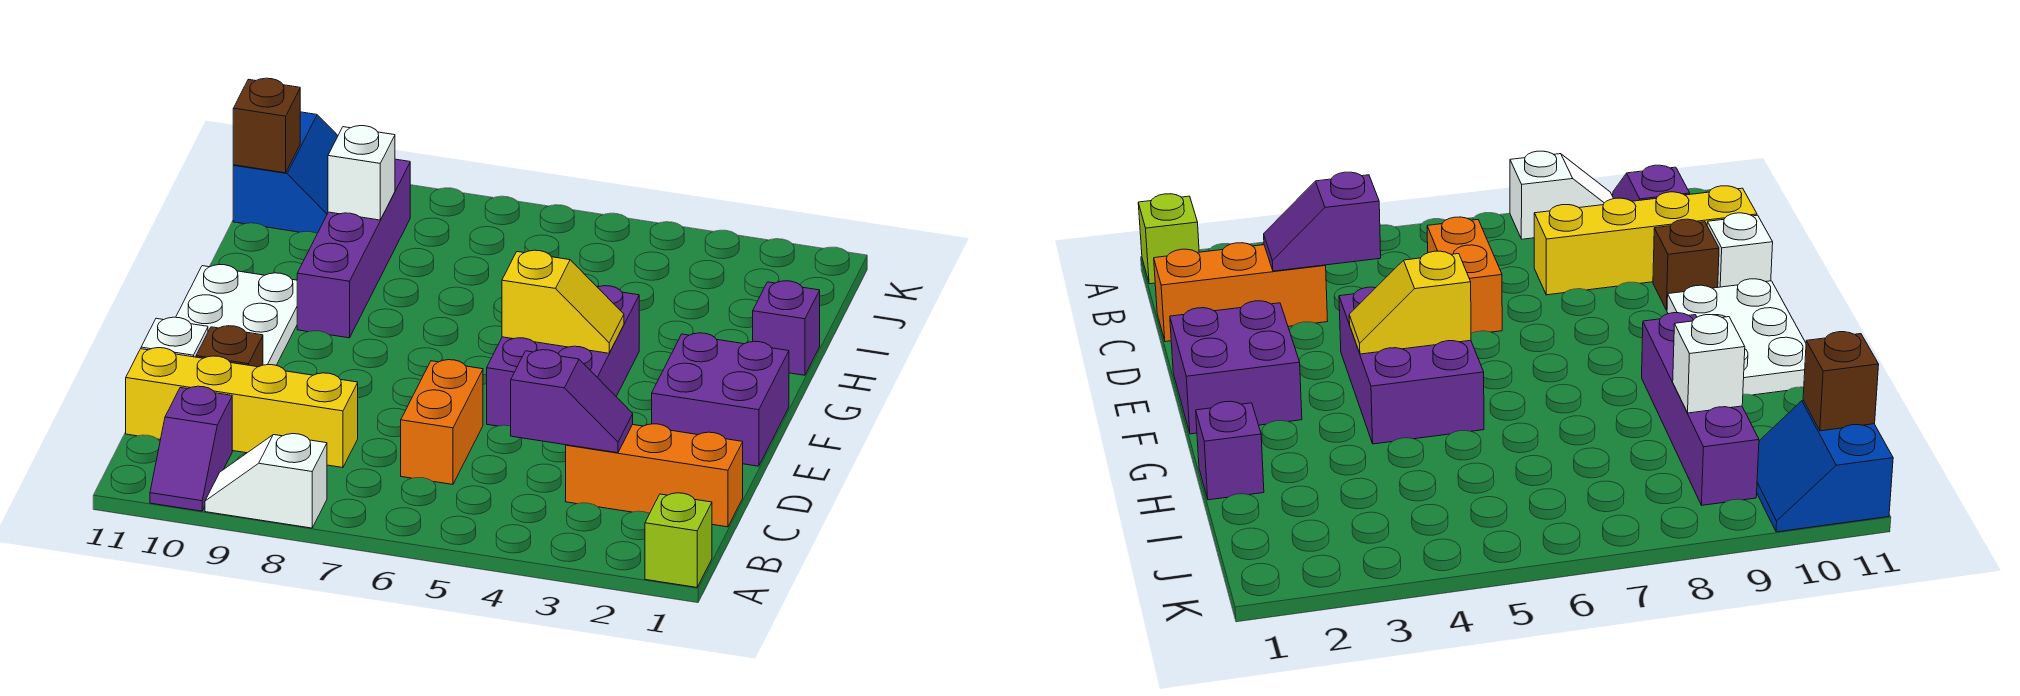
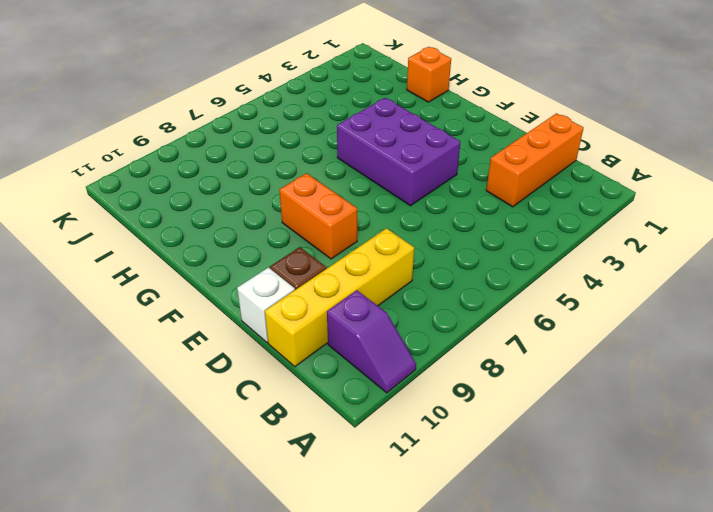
orange 1x2 brick [279,173,357,259] -> orange 1x2 brick moved to [401,360,483,484]
orange 1x1 brick [407,47,451,102] -> purple 1x1 brick [753,281,820,375]
none -> lime 1x1 brick [645,493,712,587]
none -> white 1x2 slope [205,434,327,528]
none -> purple 2x2 brick [652,333,789,466]

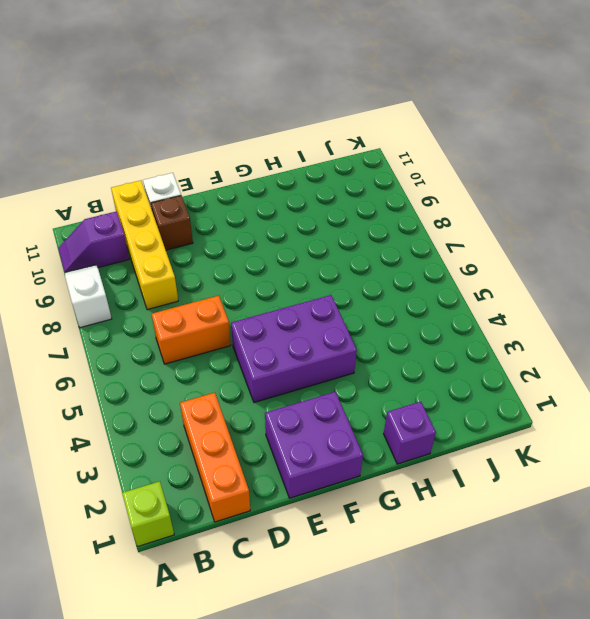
none -> white 2x3 plate [176,265,297,365]
none -> purple 1x4 brick [297,159,410,338]
none -> blue 2x2 slope [233,112,338,233]

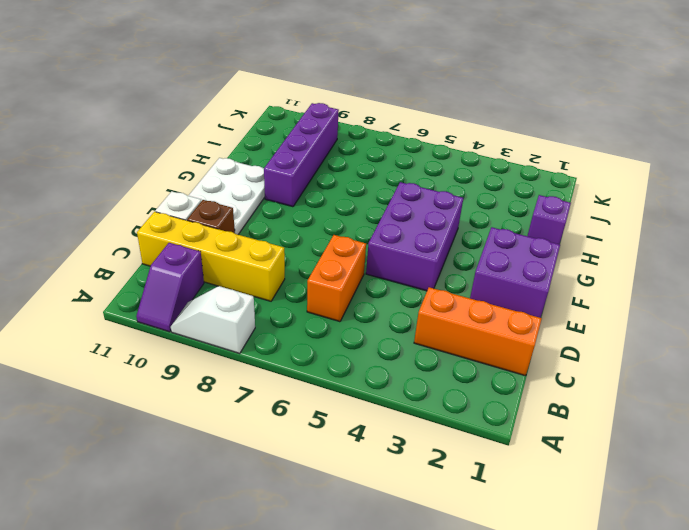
none -> lime 1x1 brick [645,493,712,587]
none -> blue 2x2 slope [233,112,338,233]
none -> purple 1x2 slope [511,350,633,453]

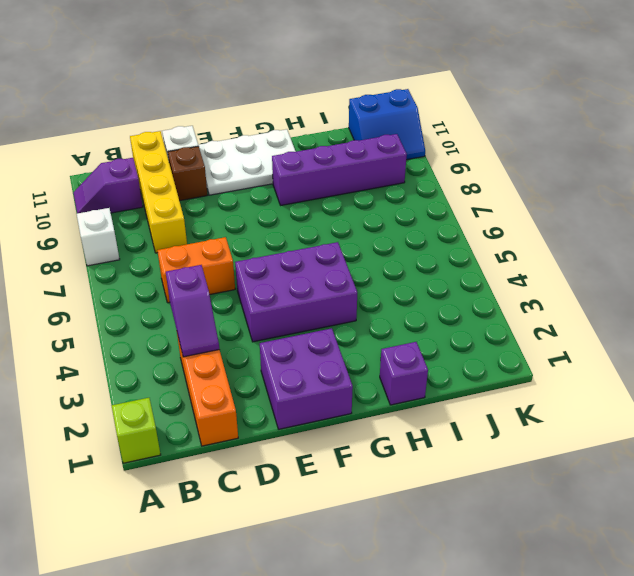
none -> yellow 1x2 slope [502,250,624,353]
none -> white 1x1 brick [328,126,395,220]
none -> brown 1x1 brick [233,78,300,173]

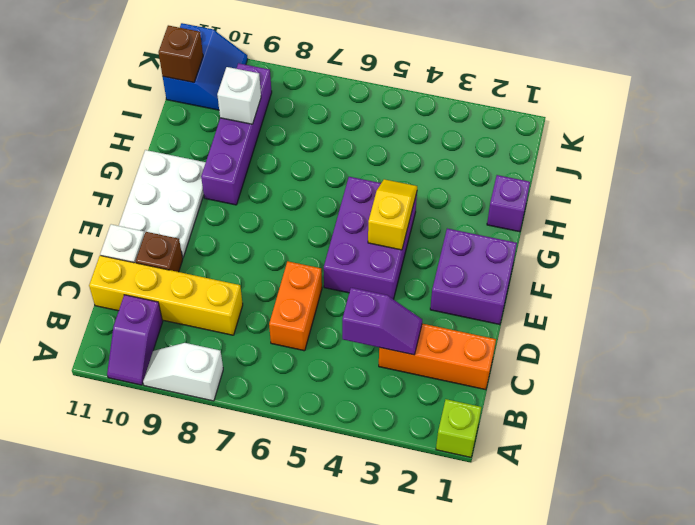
yellow 1x2 slope [368,179,417,250] -> yellow 1x2 slope turned to [502,250,624,353]

